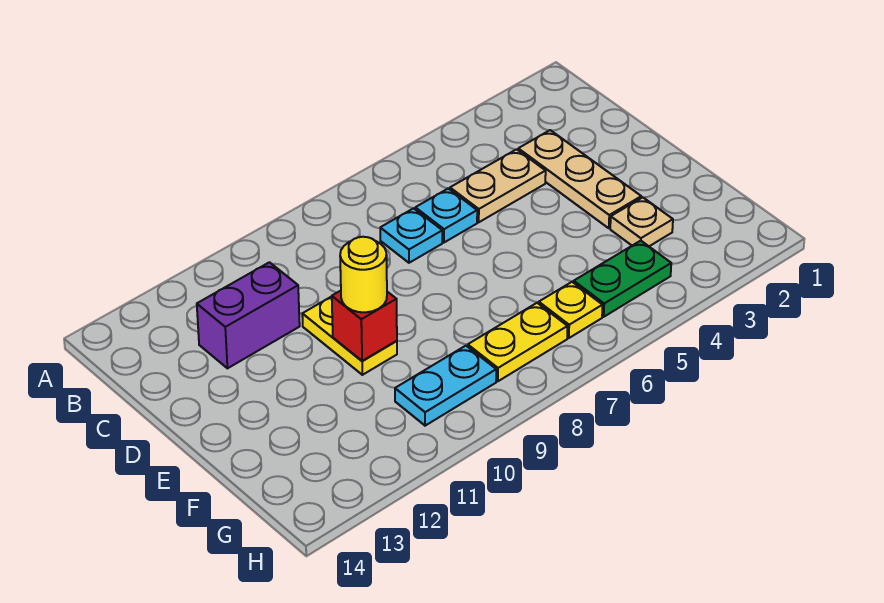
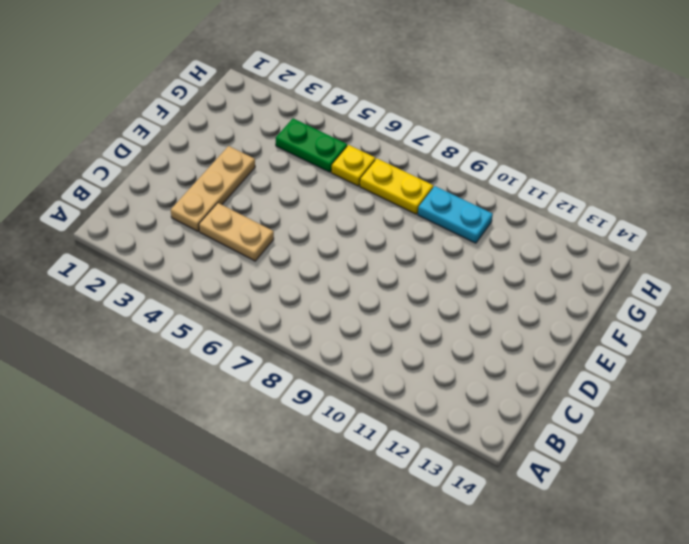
none -> cyan 1x1 plate [415,188,477,242]
none -> cyan 1x1 plate [380,208,442,263]
none -> purple 1x2 brick [197,262,300,368]

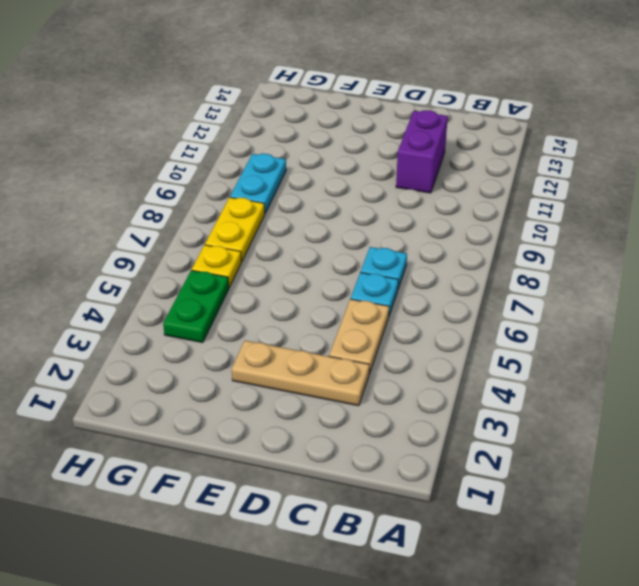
none -> yellow 1x2 plate [302,297,397,375]
none -> tan 1x1 plate [610,197,673,246]
none -> red 1x1 brick [332,291,397,361]

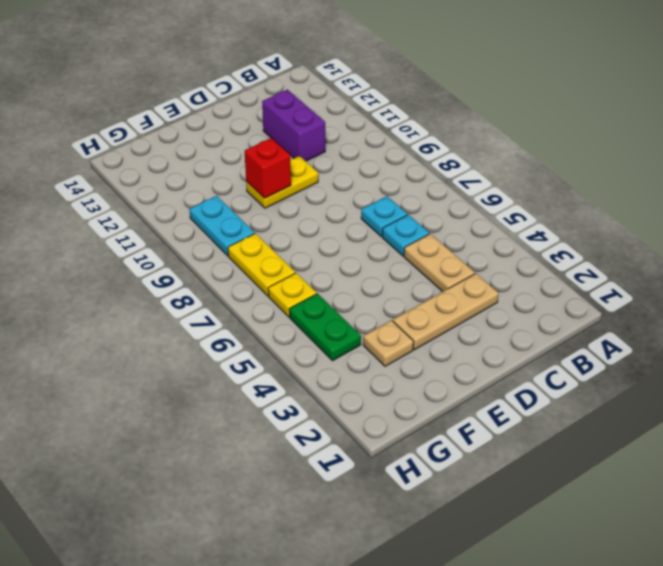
none -> yellow 1x1 round brick [340,237,387,312]

